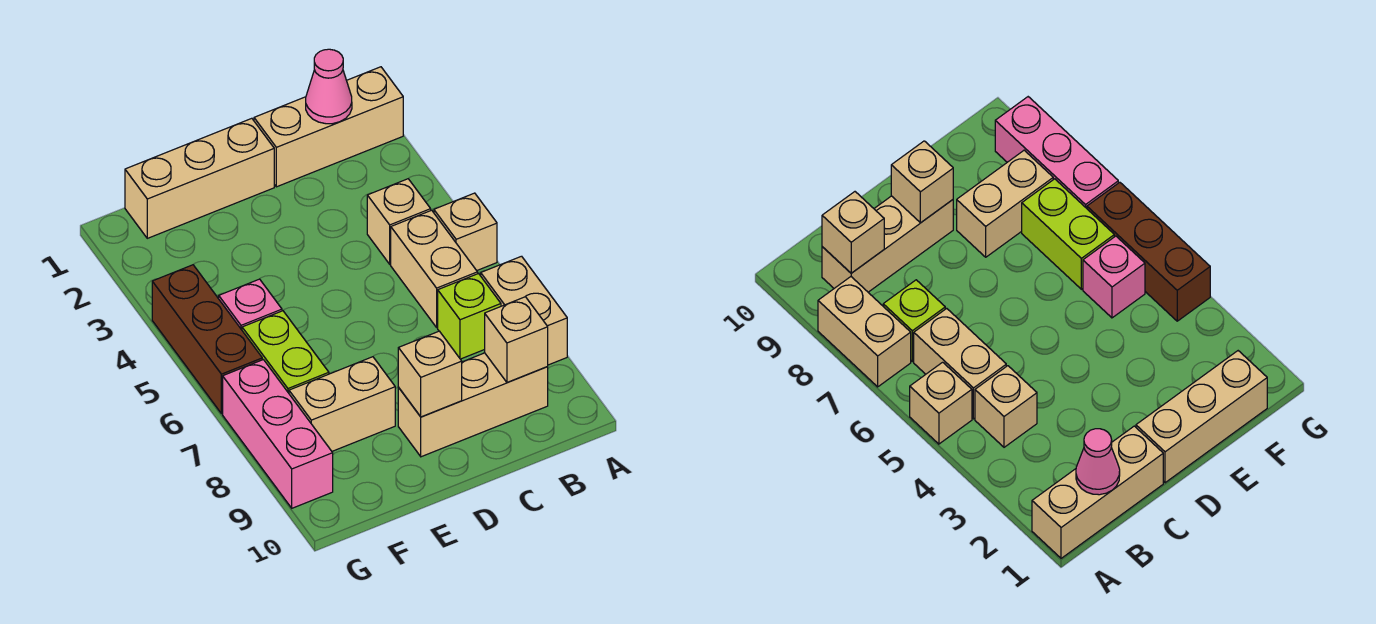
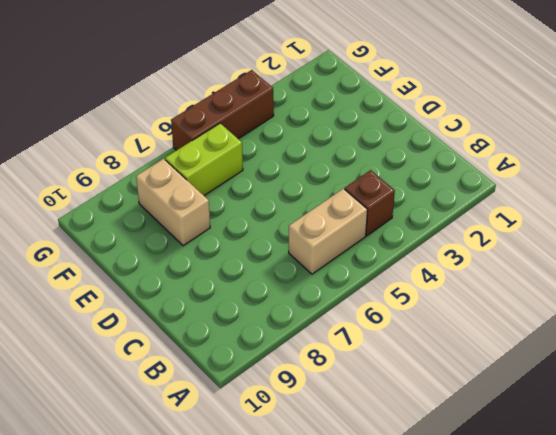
brown 1x1 brick [345,170,395,236] -> tan 1x1 brick [367,179,431,264]
none -> tan 1x3 brick [254,67,403,187]
none -> tan 1x1 brick [434,193,497,271]
none -> tan 1x2 brick [481,256,567,365]

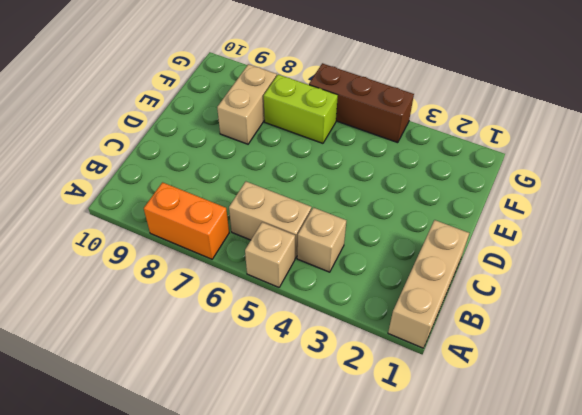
orange 1x2 brick [144,182,229,259] -> tan 1x2 brick [481,256,567,365]
none -> lime 1x1 brick [438,273,501,359]
none -> tan 1x3 brick [398,353,548,457]
none -> tan 1x3 brick [125,118,274,238]

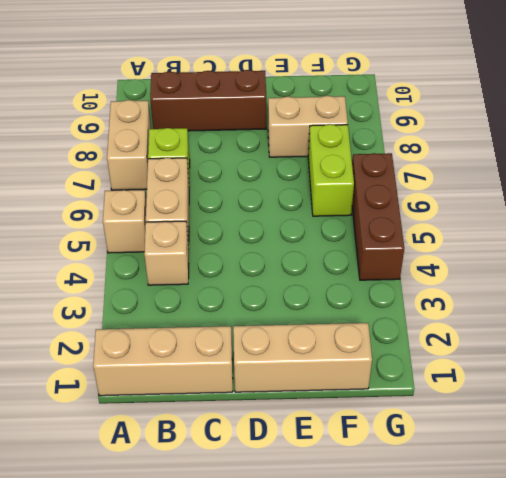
brown 1x3 brick [150,70,266,131] -> tan 1x3 brick [398,353,548,457]
none -> pink 1x1 brick [219,279,282,330]
none -> pink 1x3 brick [223,360,333,508]
none -> pink 1x1 cone [306,49,352,124]

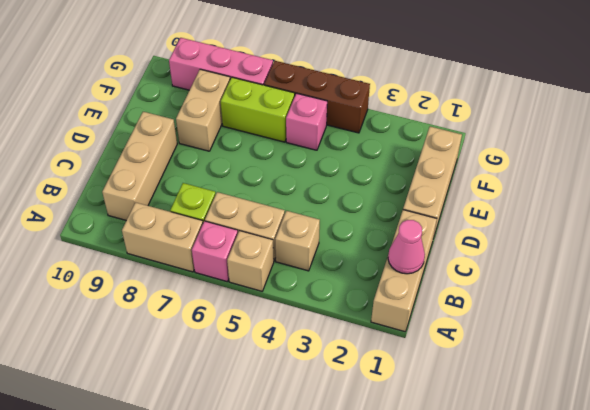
pink 1x1 brick [192,221,238,282] -> none
none -> tan 1x1 brick [485,297,548,383]
none -> tan 1x1 brick [398,331,462,417]

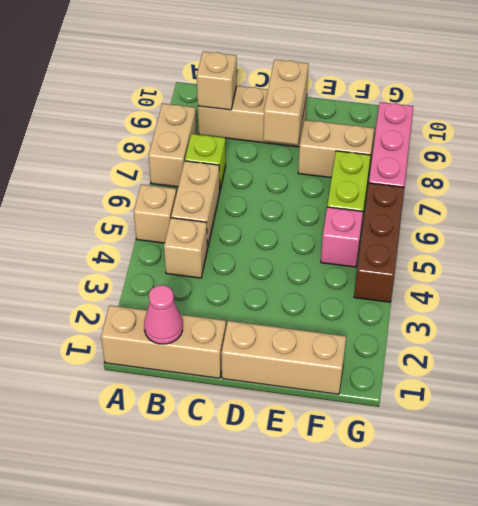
tan 1x2 brick [263,60,309,145] -> tan 1x1 brick [398,331,462,417]

